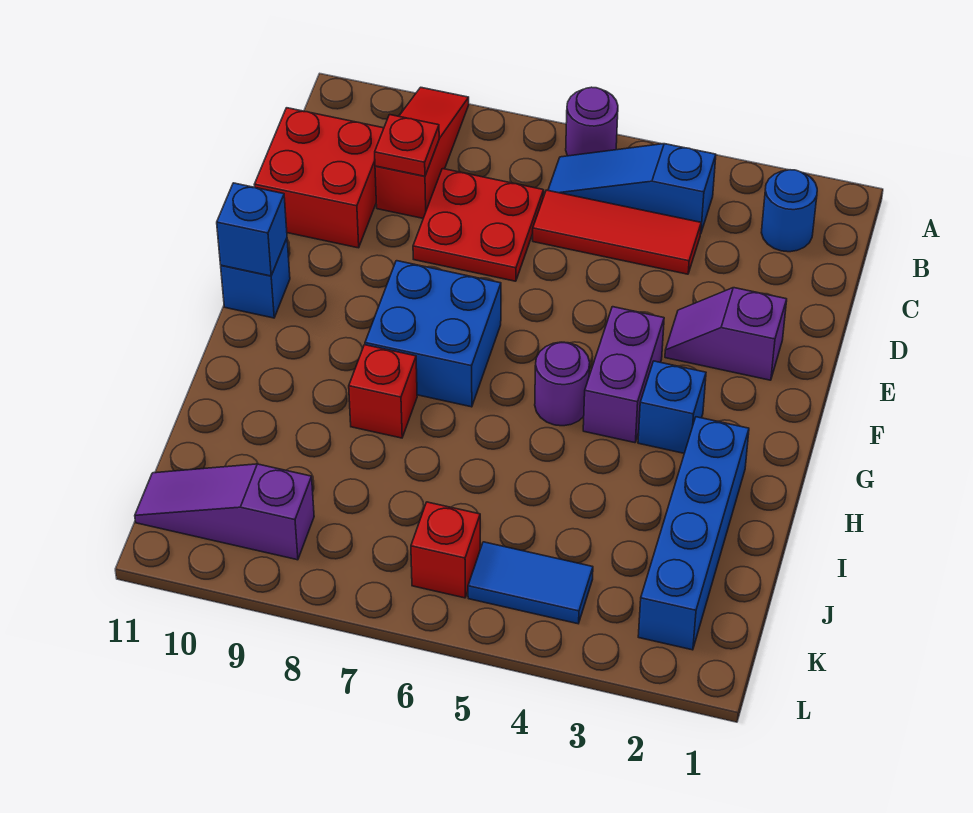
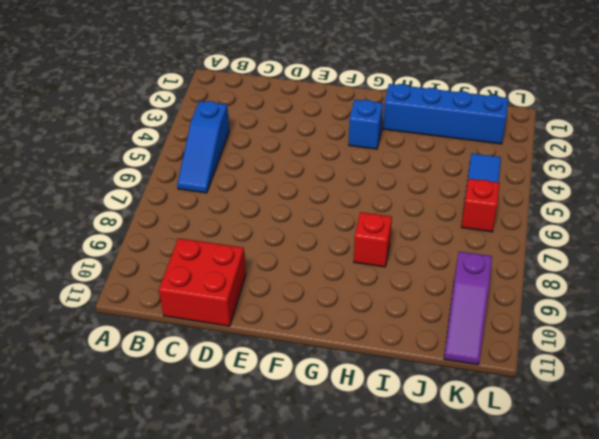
none -> purple 1x1 round brick [566,87,618,156]
none -> red 1x3 slope [375,87,469,218]
none -> blue 1x1 round brick [761,170,817,252]

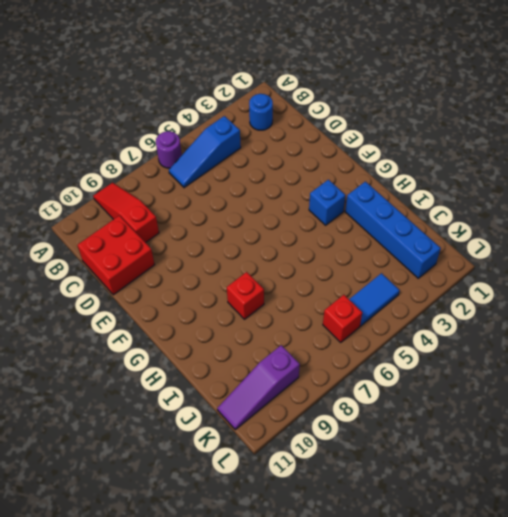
none -> red 1x3 tile [533,190,701,274]
none -> red 2x2 plate [413,169,544,281]
none -> purple 1x2 slope [665,288,787,380]

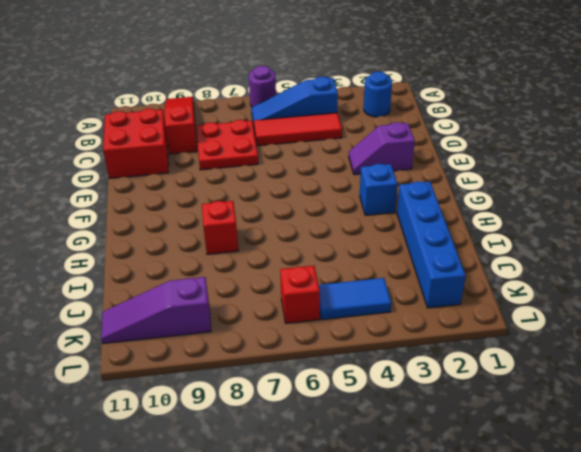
none -> purple 1x2 brick [583,307,664,443]
none -> blue 2x2 brick [365,261,501,407]
none -> blue 1x1 brick [221,239,290,318]

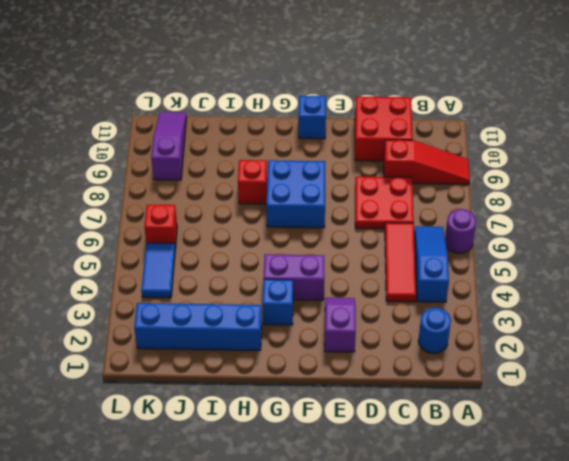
none -> purple 1x1 round brick [535,342,590,426]
none -> red 1x1 plate [375,115,439,176]
none -> blue 1x1 brick [217,183,287,276]

